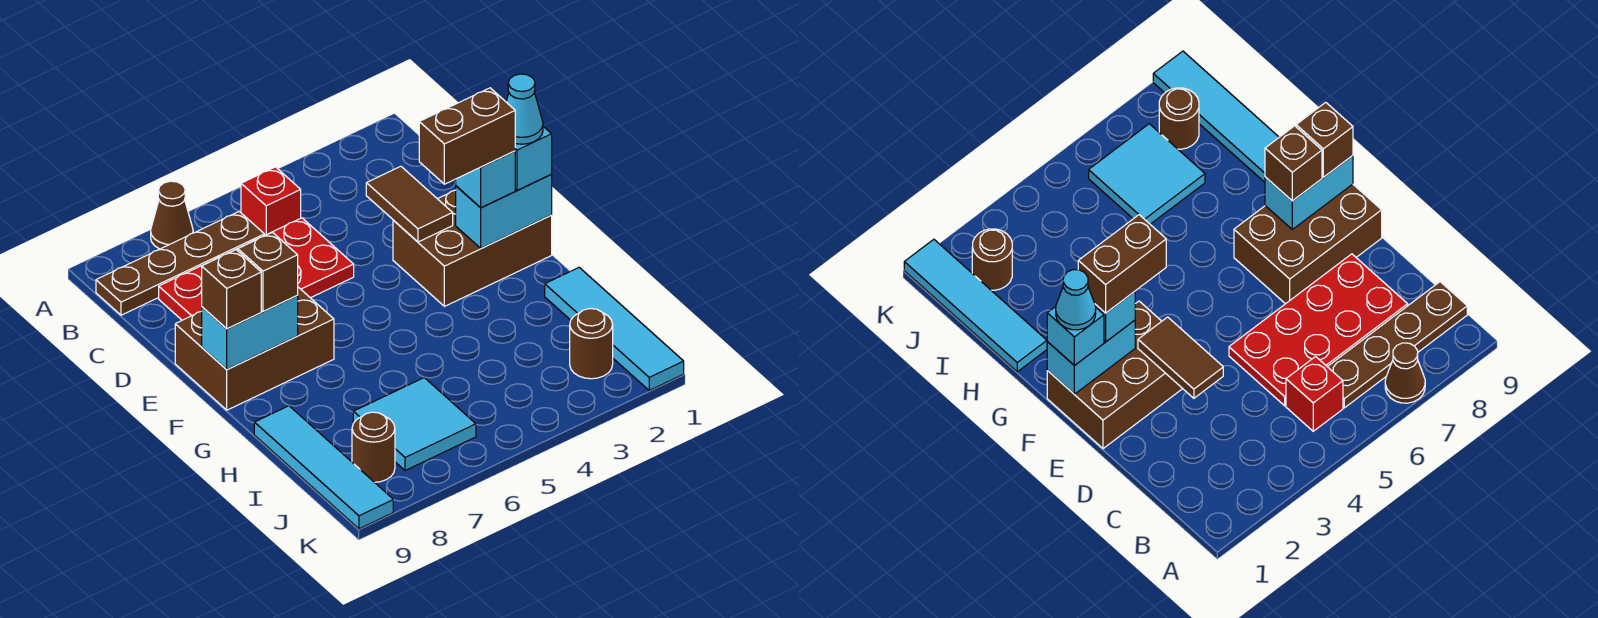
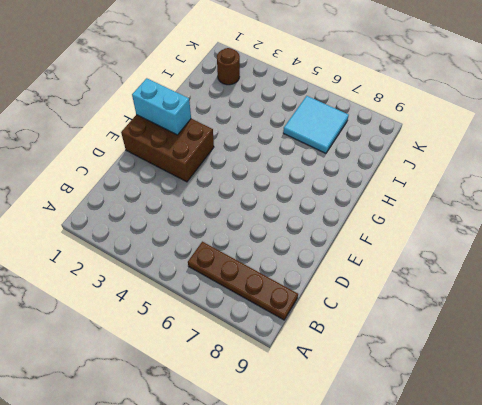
none -> brown 1x1 cone [151,181,193,249]
none -> red 1x1 brick [241,167,301,235]
none -> red 2x4 plate [159,218,354,320]

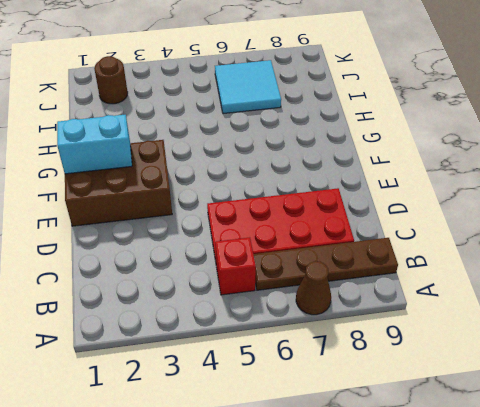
none -> brown 2x3 brick [175,287,334,410]
none -> cyan 1x4 tile [545,267,684,390]
none -> cyan 1x4 tile [254,406,393,529]

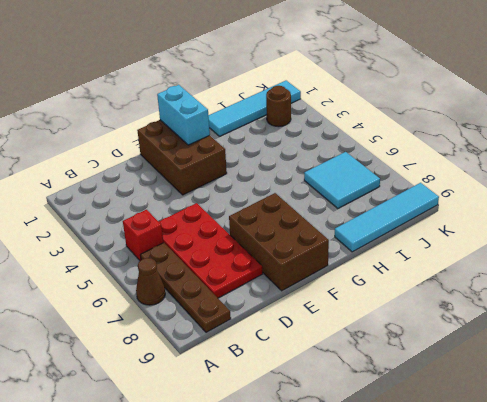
none -> brown 1x1 round brick [352,412,395,482]
none -> brown 1x2 tile [366,166,453,242]
none -> cyan 1x2 brick [202,296,298,369]

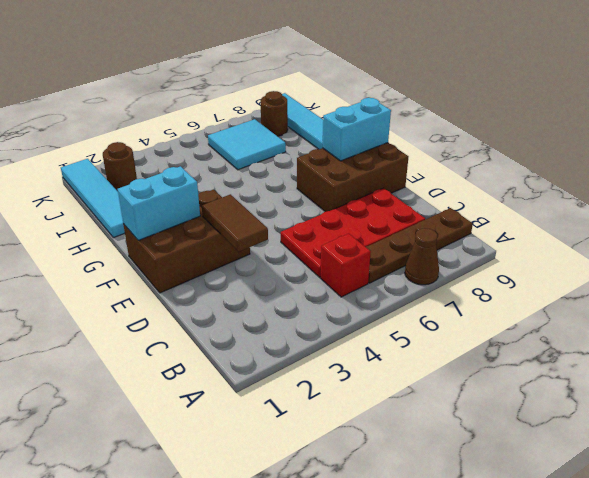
none -> cyan 1x1 brick [515,127,552,191]
none -> cyan 1x1 brick [456,151,515,208]
none -> brown 1x1 brick [238,232,298,312]

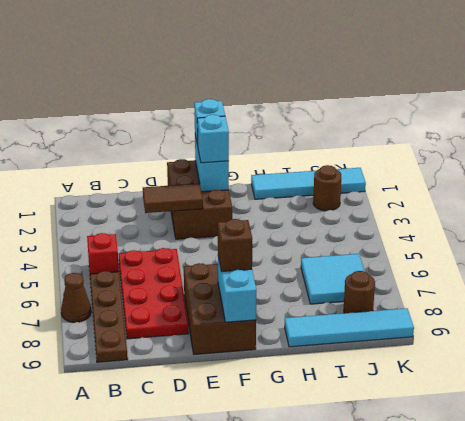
none -> brown 1x1 brick [202,250,261,329]
none -> cyan 1x1 cone [506,74,543,144]
none -> brown 1x2 brick [419,88,515,184]

